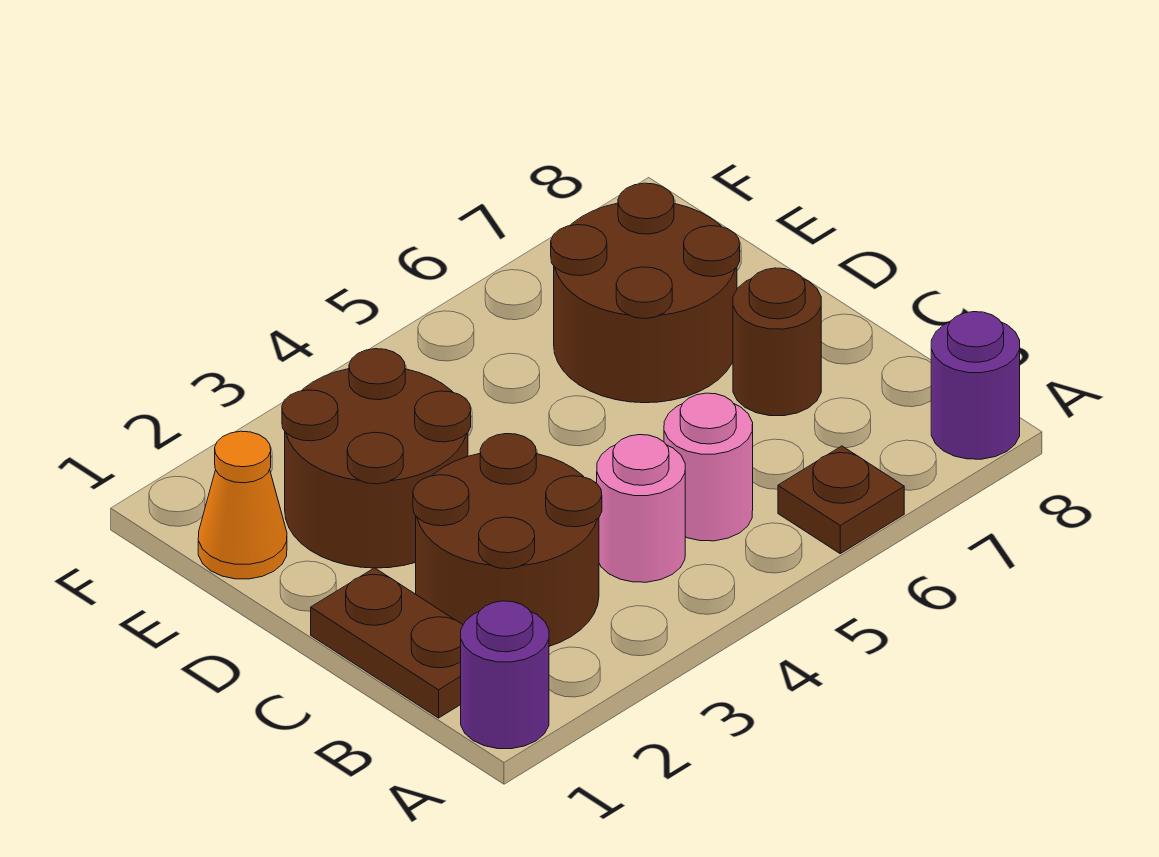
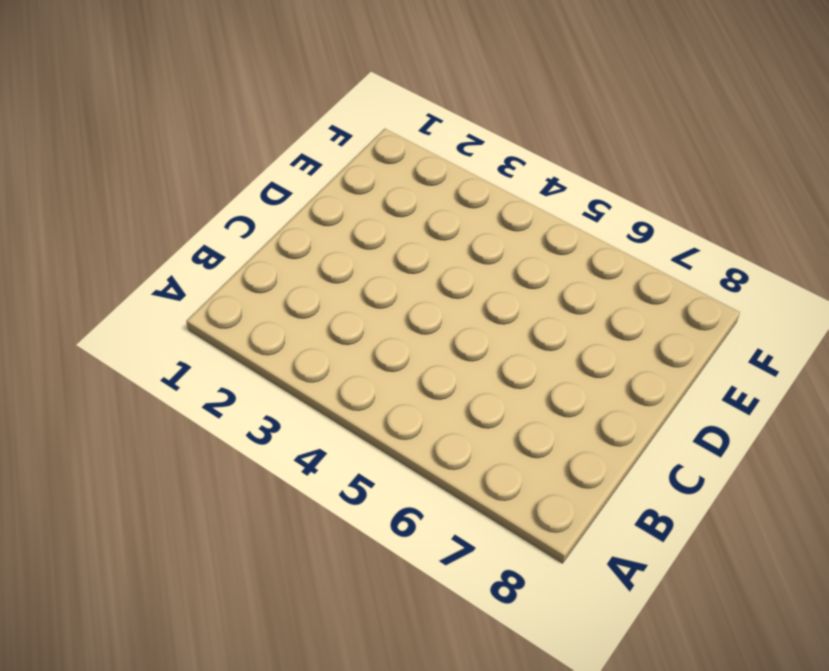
none -> purple 1x1 round brick [461,601,549,749]
none -> brown 1x1 plate [778,446,904,554]

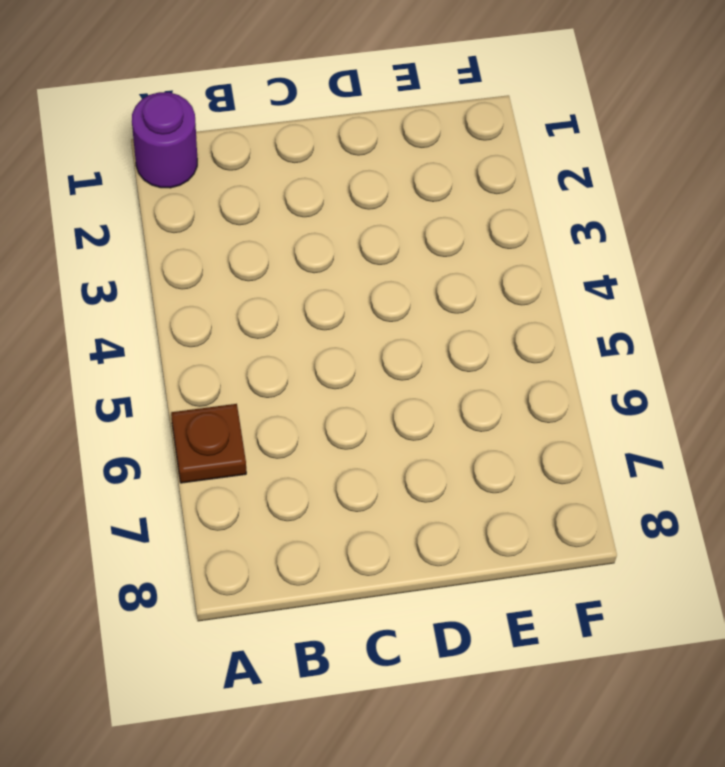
none -> purple 1x1 round brick [931,312,1020,459]
none -> brown 1x2 plate [311,568,463,718]

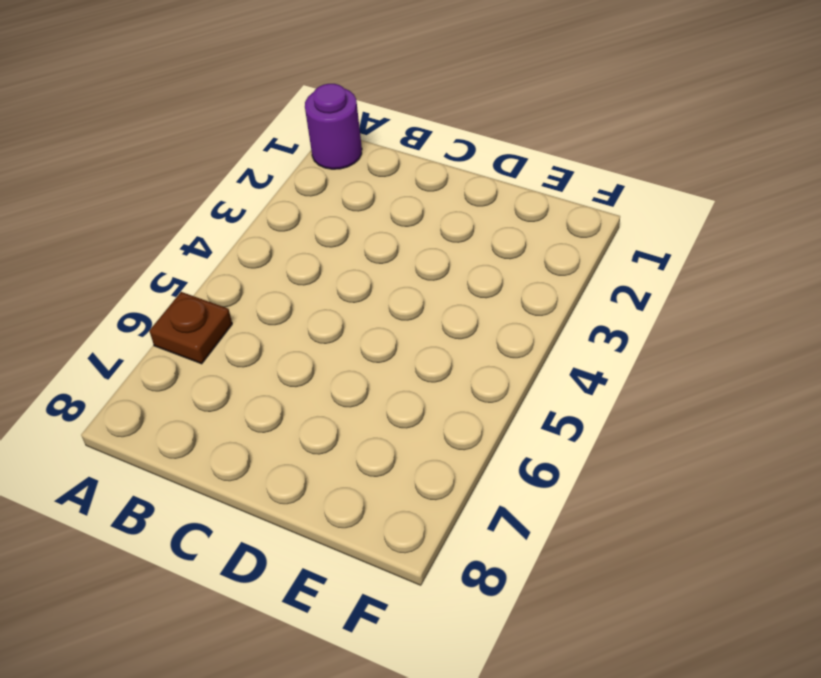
none -> purple 1x1 round brick [931,312,1020,459]
none -> brown 1x2 plate [311,568,463,718]

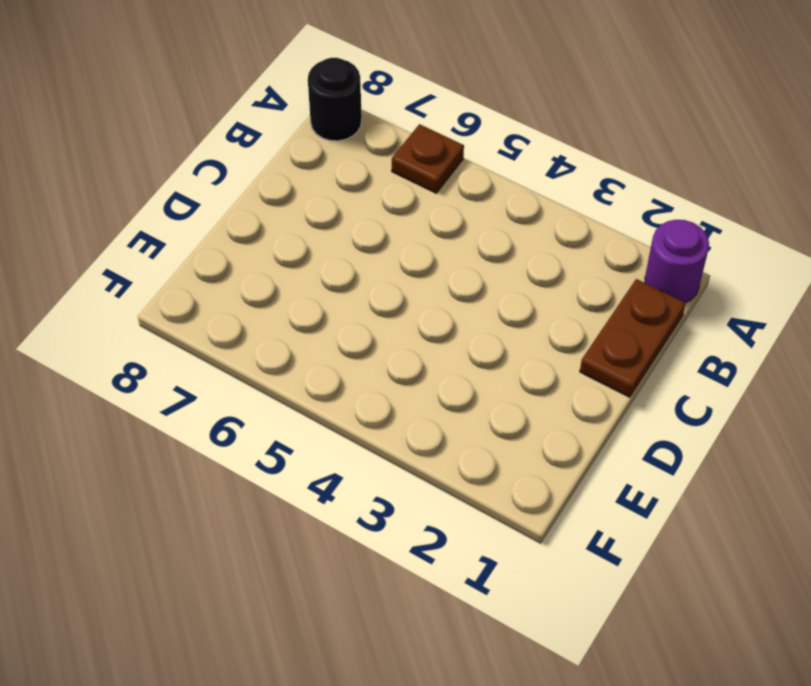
black 1x1 round brick [308,58,362,141] -> purple 1x1 round brick [931,312,1020,459]
none -> brown 2x2 round brick [413,434,602,646]
none -> pink 1x1 round brick [597,435,685,582]

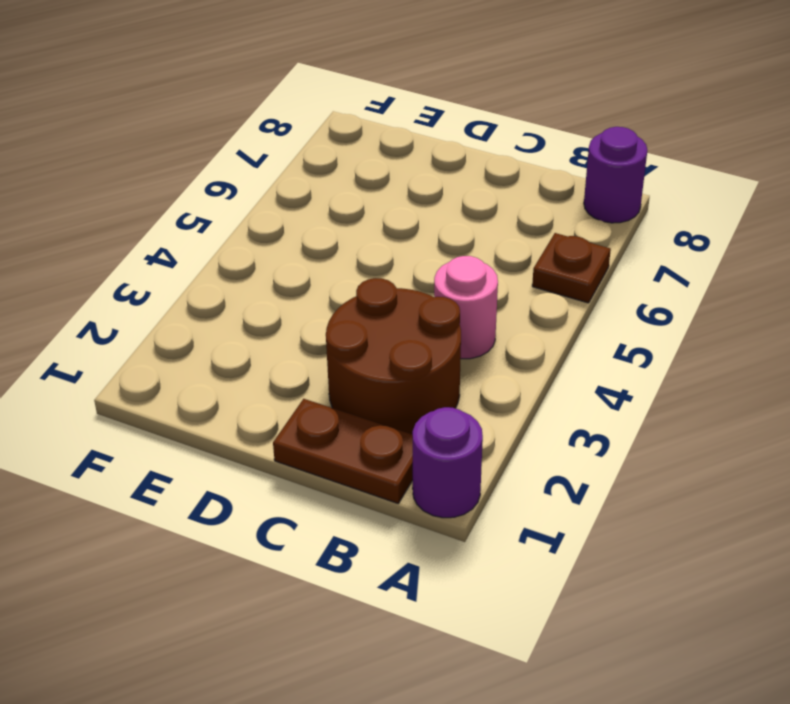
none -> pink 1x1 round brick [664,393,753,541]
none -> brown 1x1 round brick [733,268,821,416]

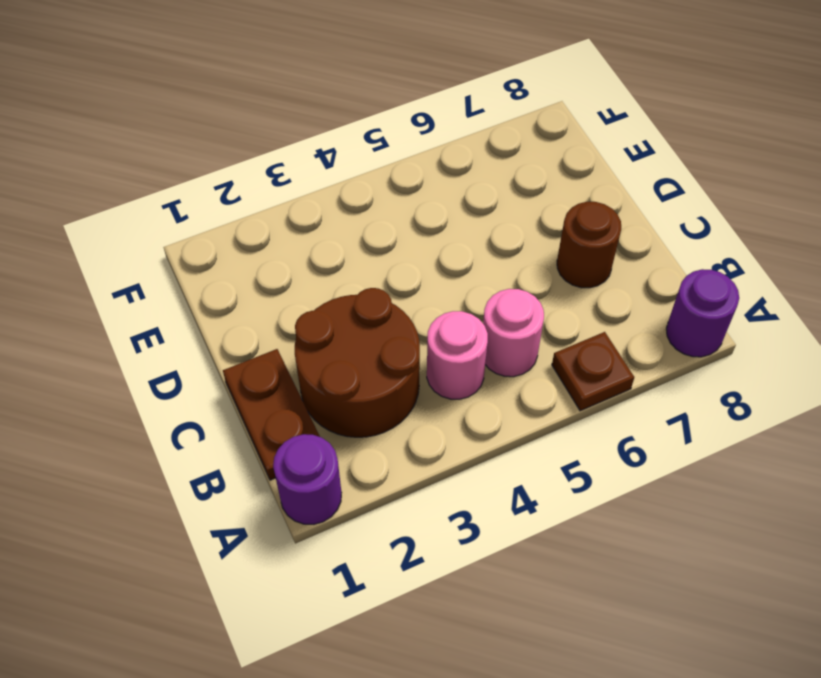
none -> brown 2x2 round brick [282,349,471,568]
none -> brown 2x2 round brick [551,183,740,403]

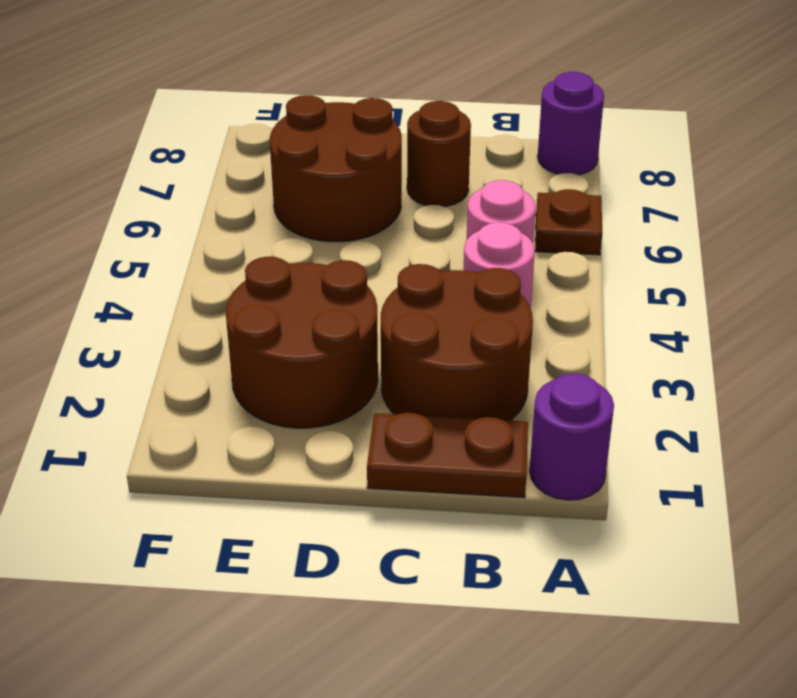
none -> orange 1x1 cone [198,431,287,579]

